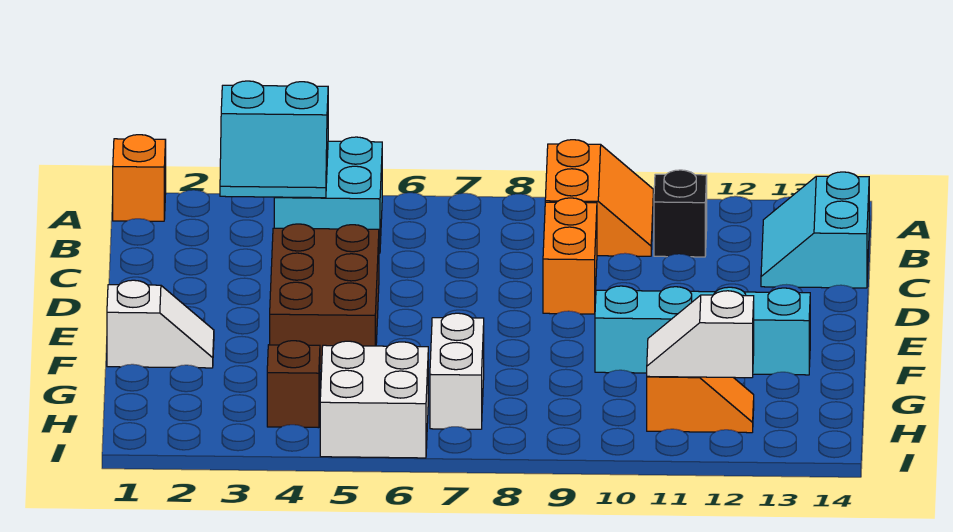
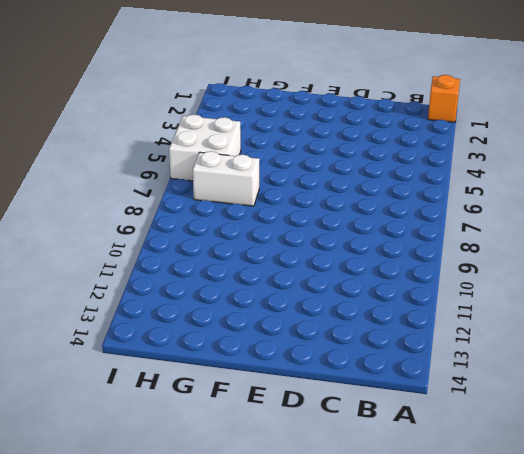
none -> cyan 2x2 brick [274,137,382,253]
none -> orange 2x2 slope [545,140,654,256]
none -> black 1x1 brick [654,170,707,257]

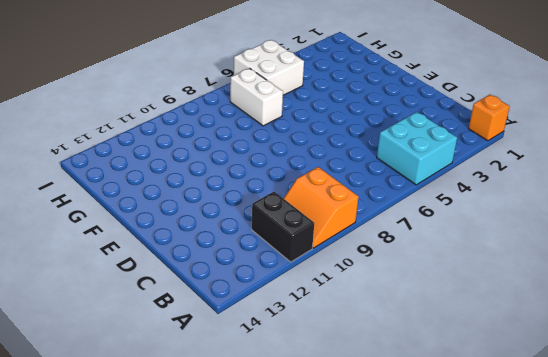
black 1x2 brick [252,192,314,262] -> black 1x1 brick [654,170,707,257]
none -> cyan 2x2 slope [761,172,869,288]
none -> orange 1x2 brick [543,198,597,314]
none -> brown 2x3 brick [270,224,379,369]

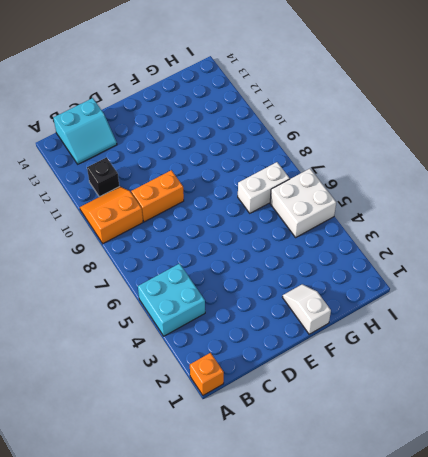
none -> brown 2x3 brick [270,224,379,369]
none -> cyan 1x4 brick [595,286,810,375]
none -> brown 1x1 brick [267,341,320,428]

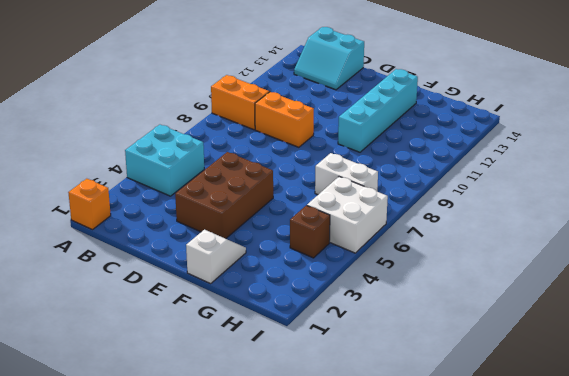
brown 2x3 brick [175,152,273,239] -> brown 2x3 brick turned to [270,224,379,369]
none -> black 1x1 brick [654,170,707,257]
none -> orange 1x2 slope [647,376,754,433]
none -> cyan 2x2 slope [220,81,328,198]

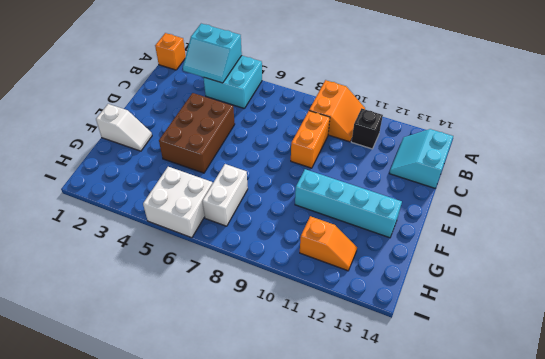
none -> brown 1x1 brick [267,341,320,428]
none -> white 1x2 slope [647,291,754,378]

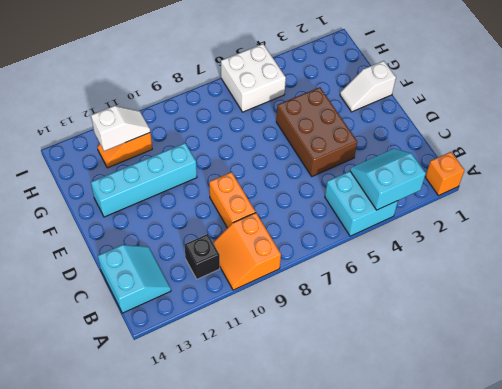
none -> white 1x2 brick [430,313,484,429]
none -> brown 1x1 brick [267,341,320,428]

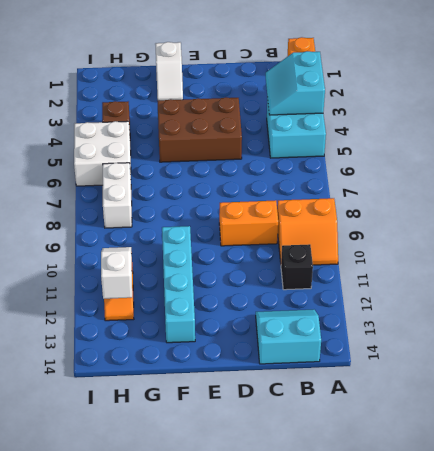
white 1x2 brick [103,163,132,228] -> white 1x2 brick turned to [430,313,484,429]

